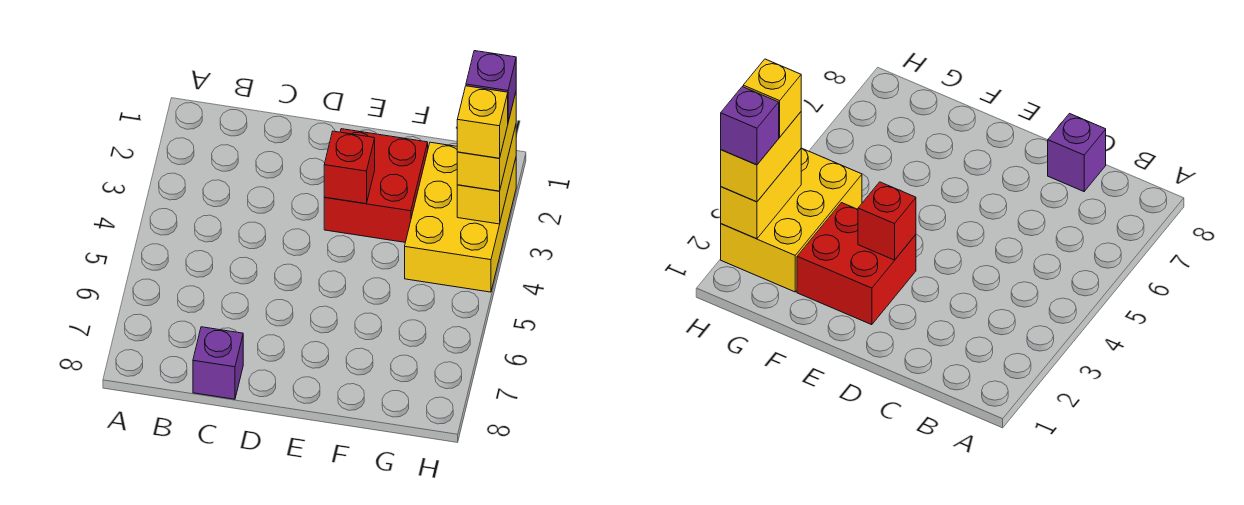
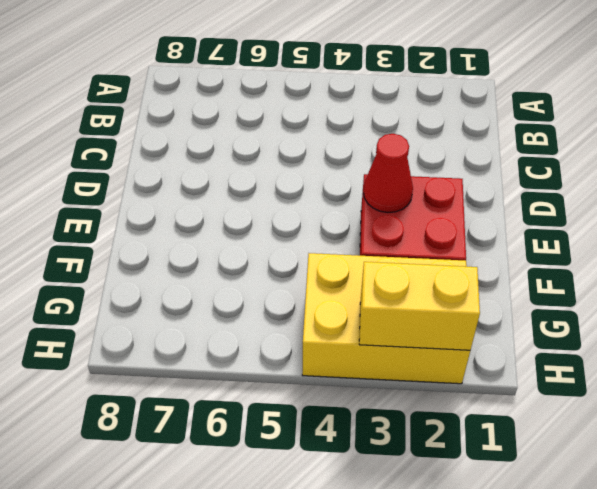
red 1x1 cone [364,134,413,213] -> red 1x1 brick [324,131,375,204]
none -> purple 1x1 brick [193,327,243,399]
none -> yellow 1x2 brick [457,93,516,191]

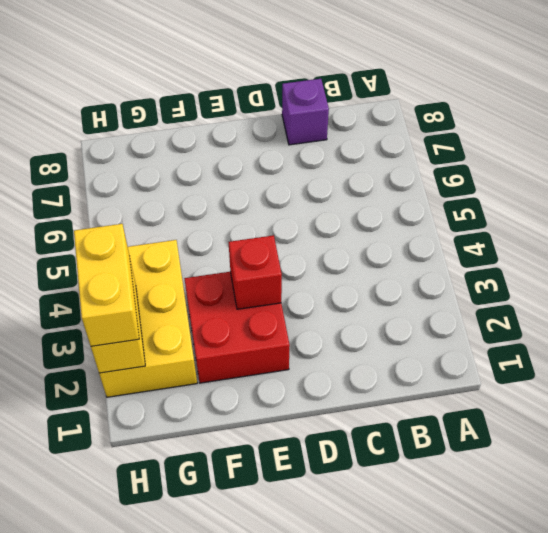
none -> purple 1x1 brick [466,51,516,121]
none -> yellow 1x1 brick [457,86,508,158]

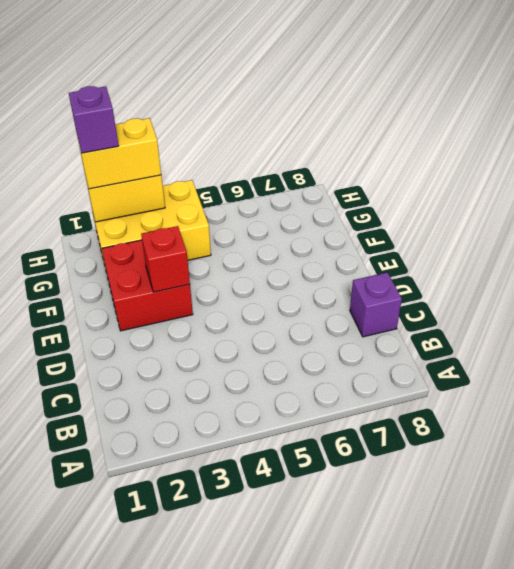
none -> yellow 1x1 brick [457,86,508,158]

